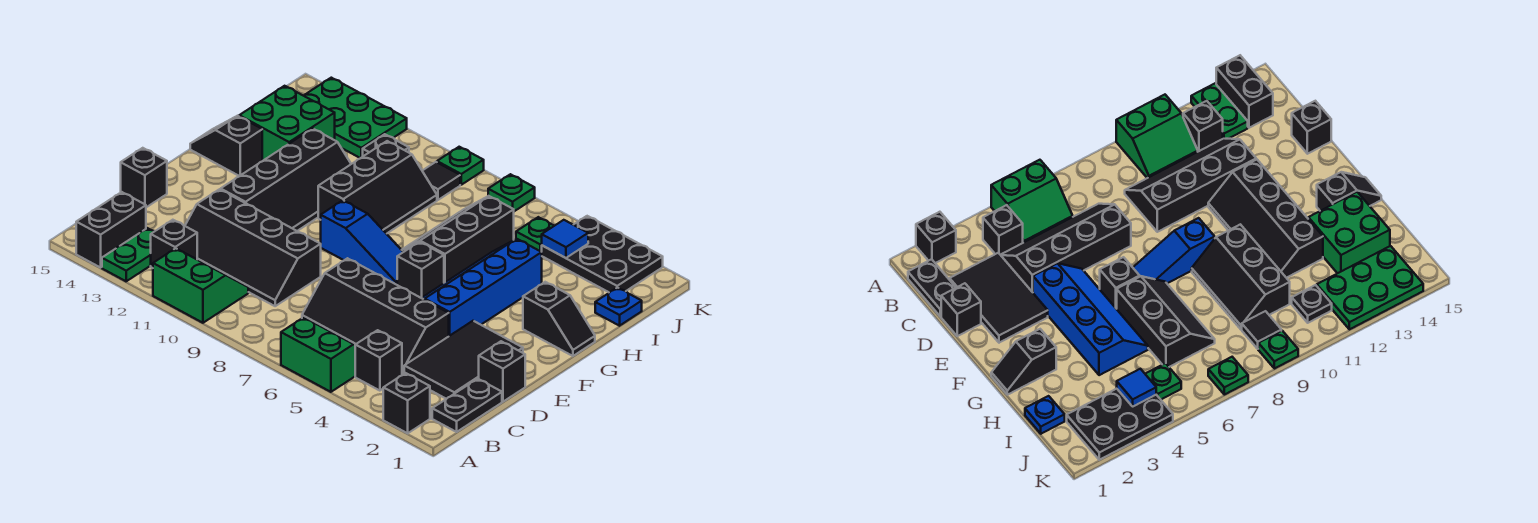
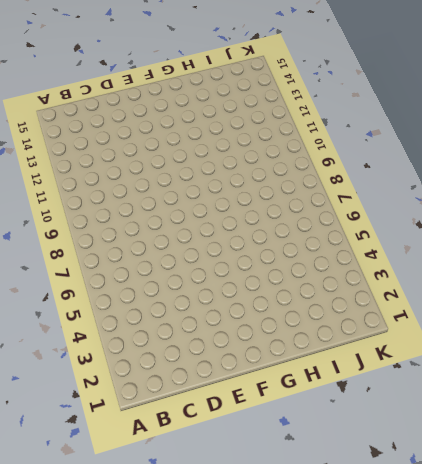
none -> black 1x1 brick [383,373,430,433]
none -> green 2x2 slope [281,317,355,392]
none -> green 2x2 slope [153,248,248,323]
none -> green 1x2 plate [102,228,155,281]

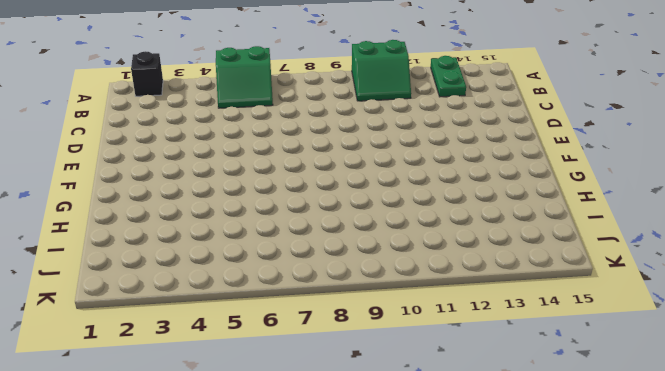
none -> black 1x2 brick [76,192,146,268]
none -> black 1x2 plate [432,379,502,432]
none -> black 1x1 brick [355,330,402,391]
none -> black 1x1 brick [151,220,197,268]

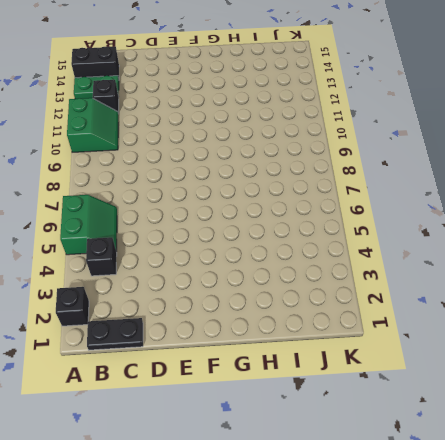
none -> black 2x3 tile [404,321,523,399]
none -> black 2x4 slope [302,258,449,375]
none -> black 2x4 slope [185,189,321,306]
none -> black 1x1 brick [479,341,525,402]

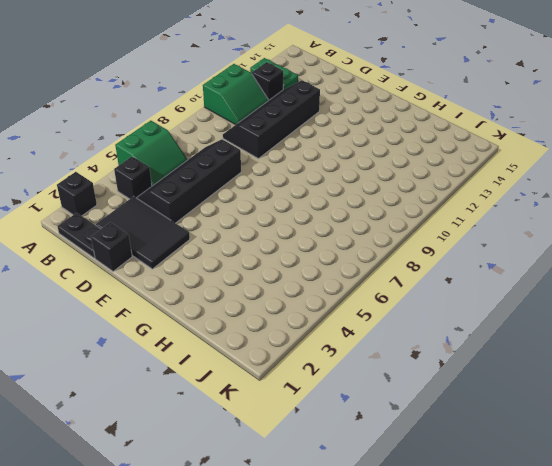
none -> black 1x2 brick [76,192,146,268]
none -> black 1x1 brick [121,148,167,207]
none -> blue 2x4 slope [422,239,542,336]
none -> black 2x4 slope [221,129,351,231]

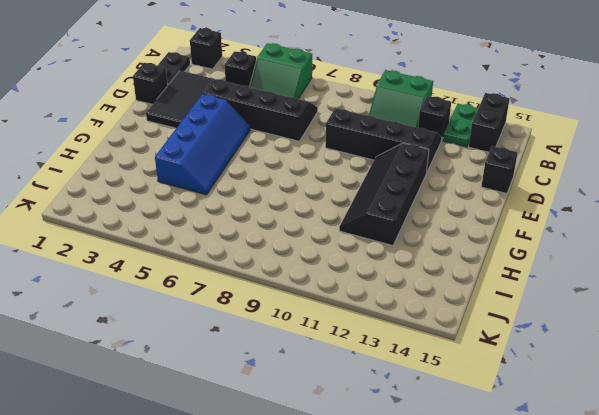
none -> black 1x1 brick [397,242,444,298]
none -> blue 1x3 slope [321,200,403,285]
none -> black 1x2 slope [523,282,595,356]
none -> black 2x3 slope [402,196,514,283]

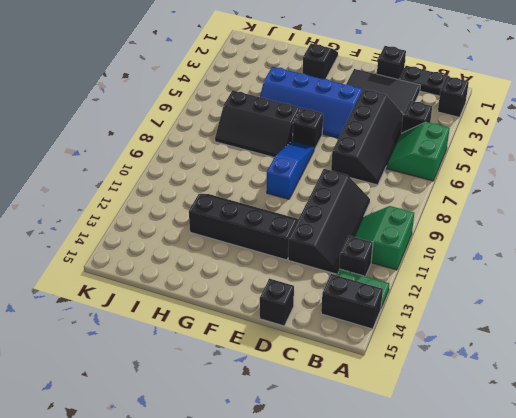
none -> black 2x3 slope [318,141,437,234]
none -> black 1x2 slope [190,116,262,176]
none -> green 2x2 brick [239,86,335,161]
none -> blue 1x1 plate [595,288,642,326]

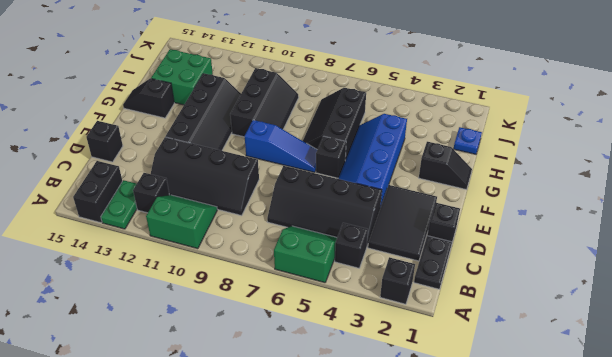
none -> black 2x3 plate [542,216,663,293]
none -> green 1x1 plate [516,217,554,252]
none -> black 1x1 tile [423,162,460,200]
none -> black 1x1 plate [363,134,409,156]

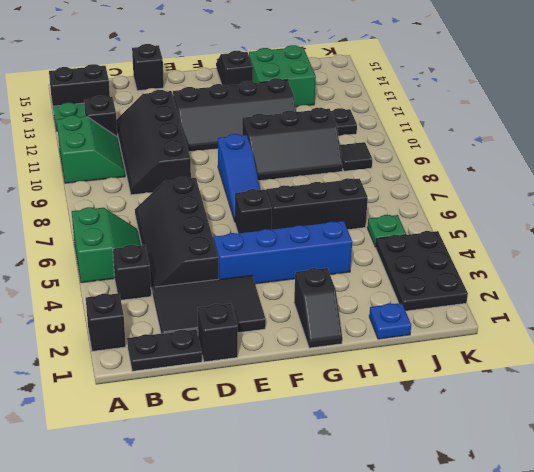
none -> green 2x3 plate [304,78,407,158]
none -> green 1x1 plate [488,174,535,211]
none -> green 1x1 plate [437,147,484,185]
none -> blue 1x1 tile [542,220,588,258]

